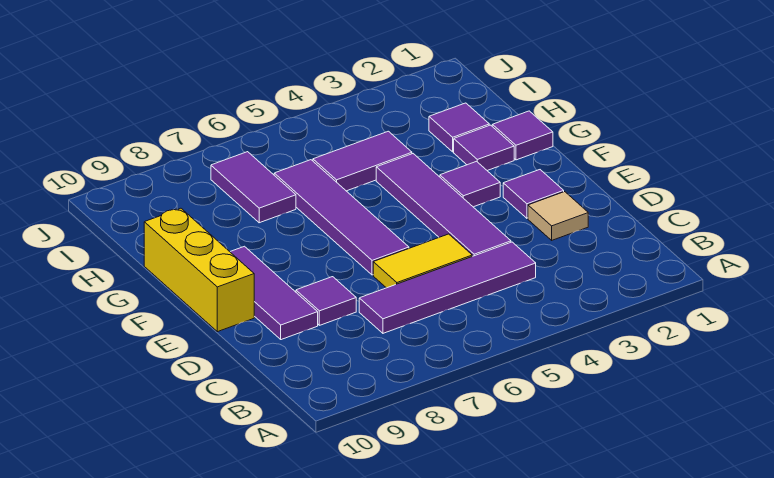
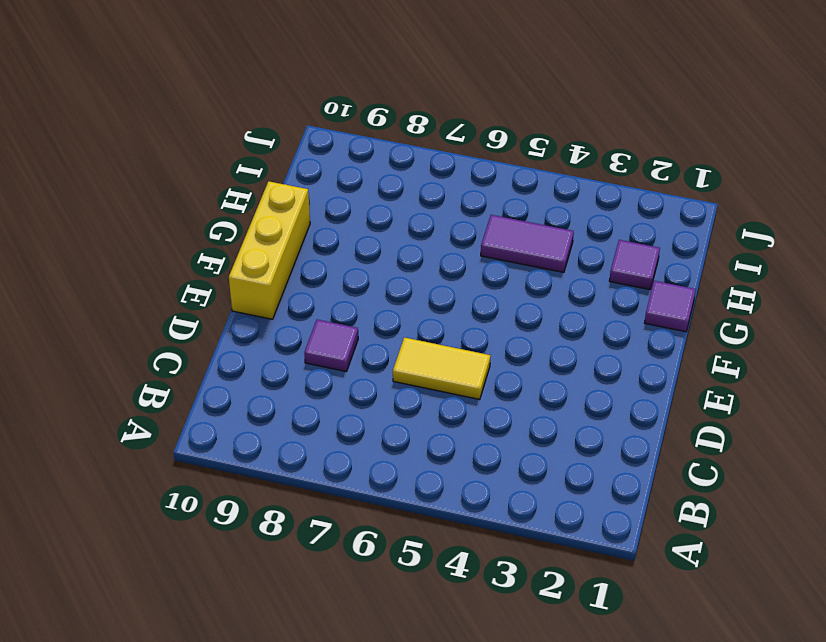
none -> purple 1x4 tile [359,242,536,333]
none -> tan 1x1 tile [528,192,588,240]
none -> purple 1x4 tile [376,154,511,256]

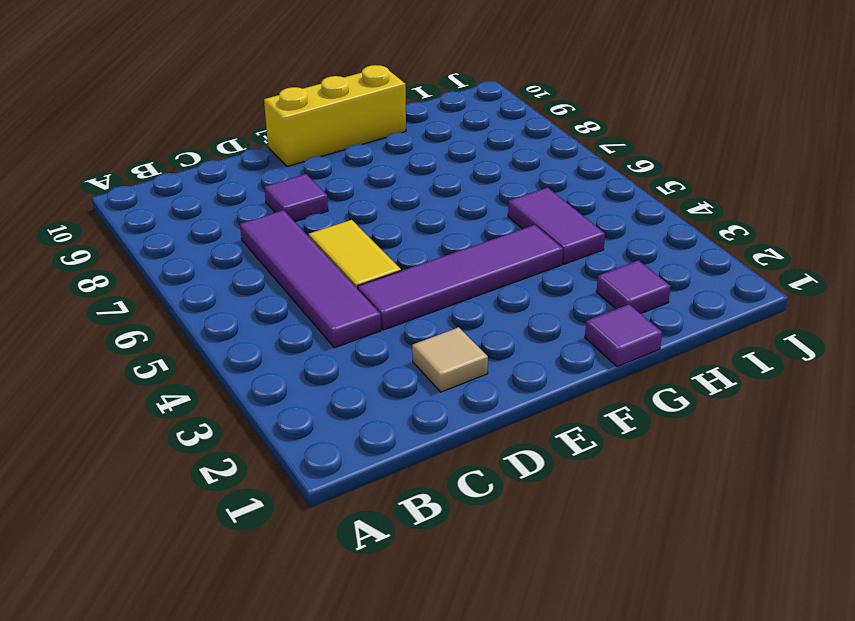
none -> purple 1x3 tile [230,246,318,340]
none -> purple 1x1 tile [503,170,564,218]
none -> purple 1x4 tile [274,160,409,275]

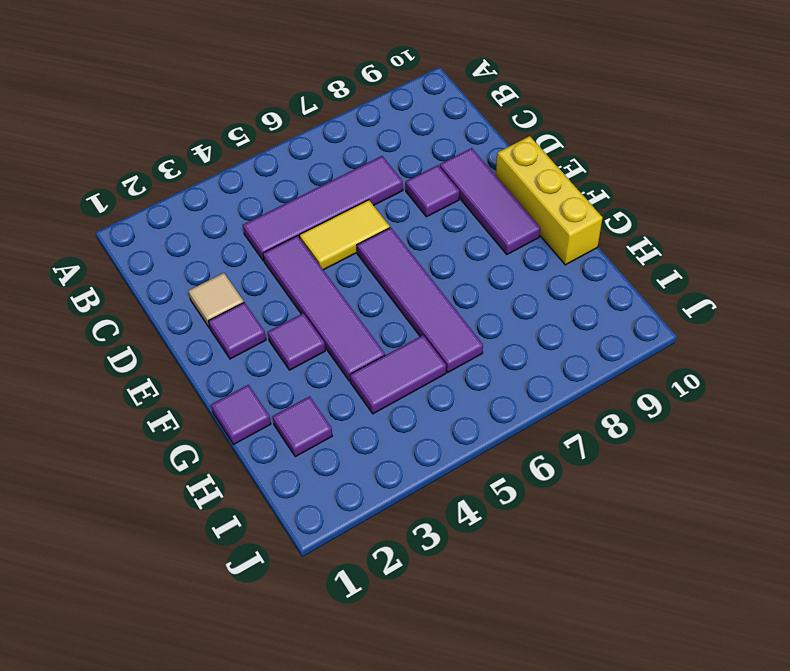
none -> purple 1x1 tile [454,125,514,171]
none -> purple 1x2 tile [211,152,296,223]

